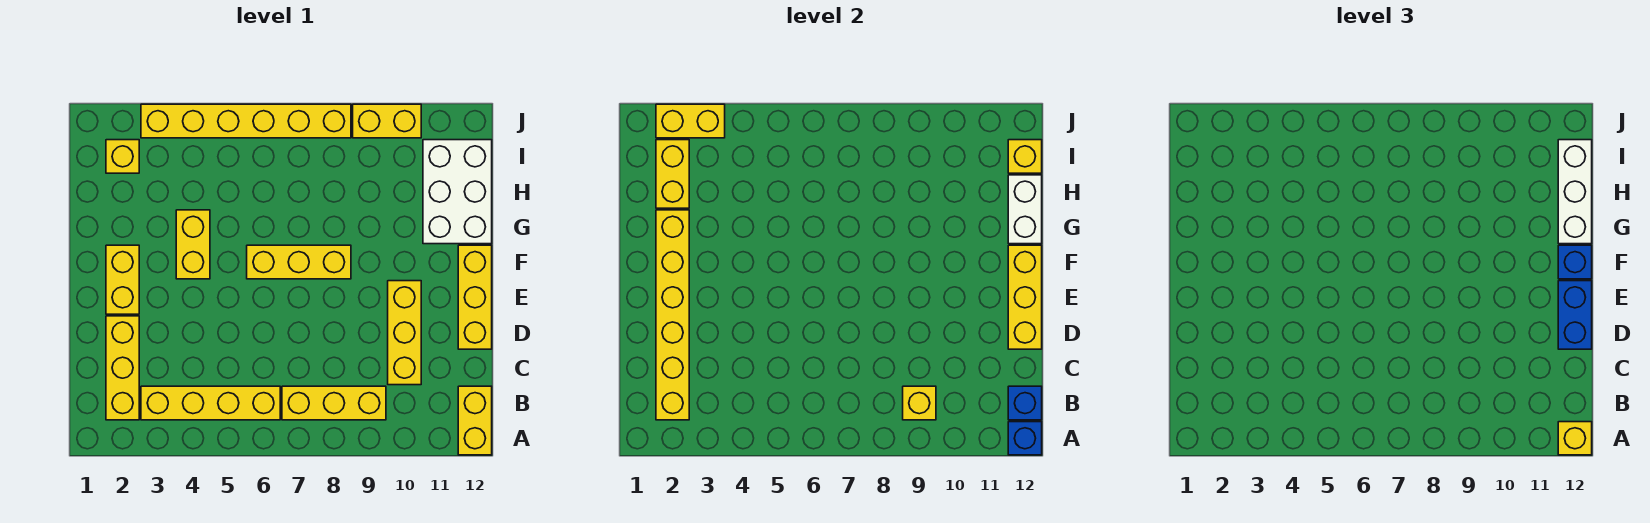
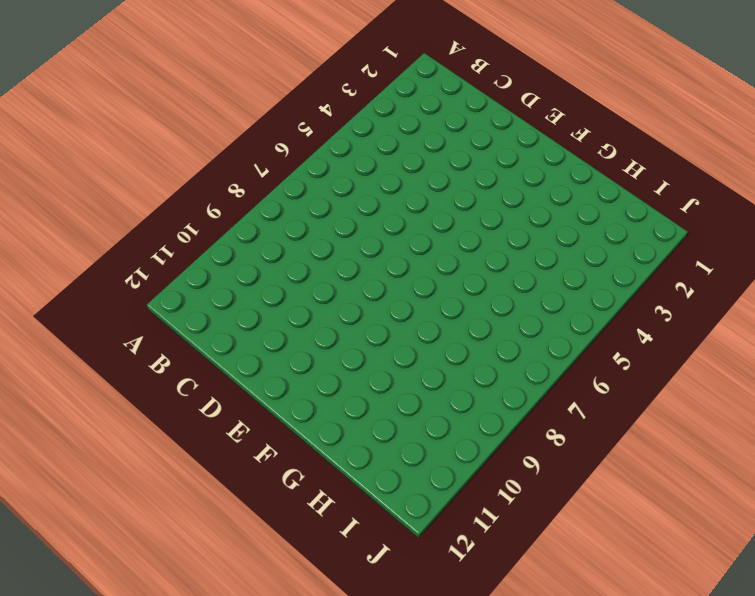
none -> yellow 1x2 brick [458,386,492,455]
none -> yellow 1x3 brick [106,316,139,420]
none -> yellow 1x4 brick [141,386,280,420]

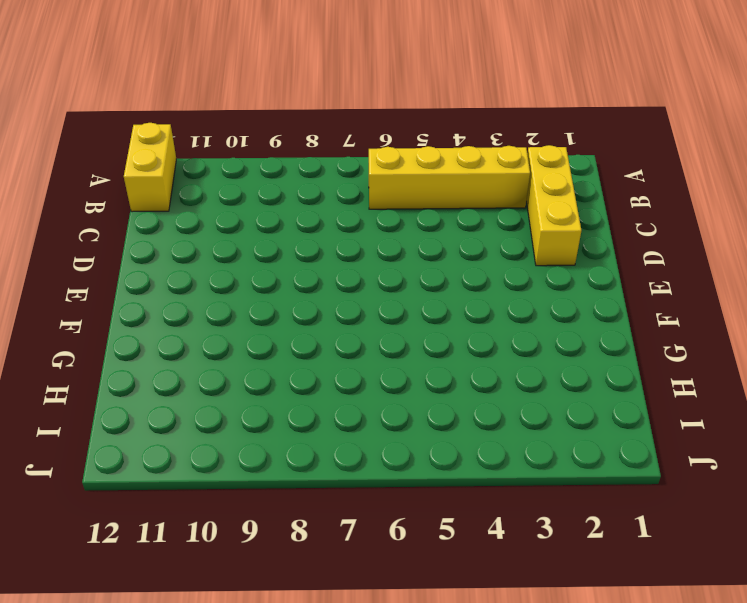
none -> yellow 1x3 brick [282,386,386,420]
none -> yellow 1x3 brick [388,281,421,385]
none -> yellow 1x3 brick [458,245,492,349]

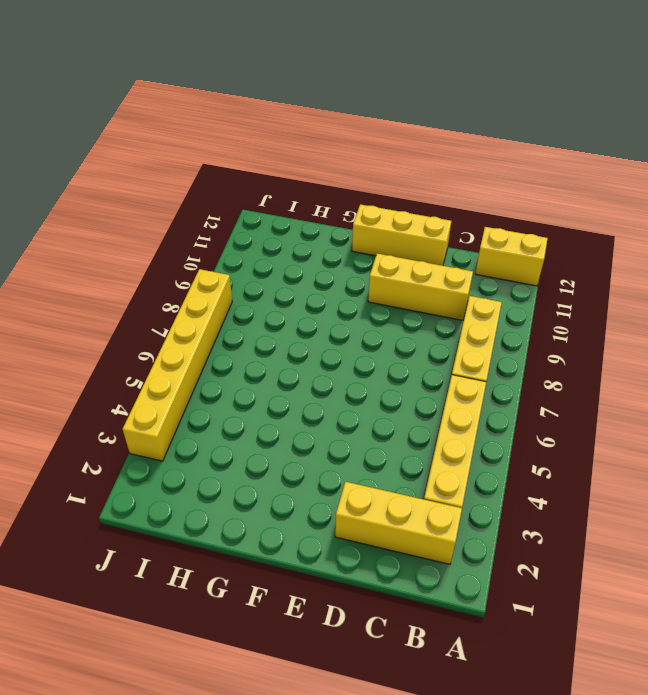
none -> yellow 1x2 brick [106,245,139,314]
none -> yellow 1x2 brick [176,210,210,279]
none -> yellow 1x3 brick [247,245,351,279]

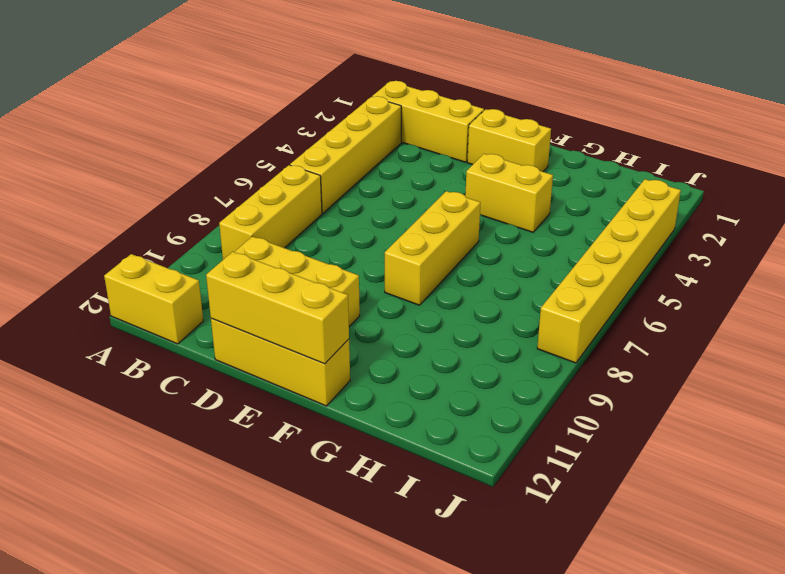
none -> white 2x3 brick [423,140,492,244]
none -> yellow 1x1 brick [106,140,139,173]
none -> yellow 1x2 brick [353,104,421,138]

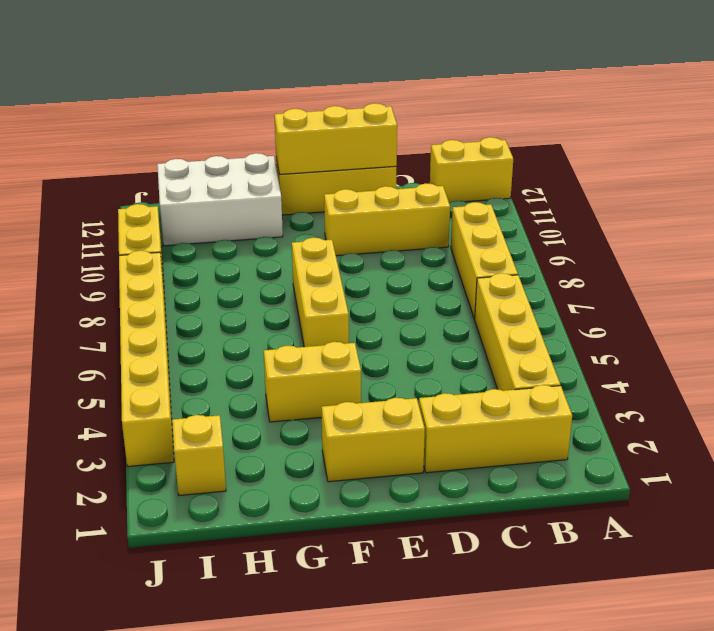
none -> blue 1x1 brick [1008,422,1042,455]
none -> yellow 1x6 brick [656,210,689,420]
none -> yellow 1x1 brick [903,386,936,420]

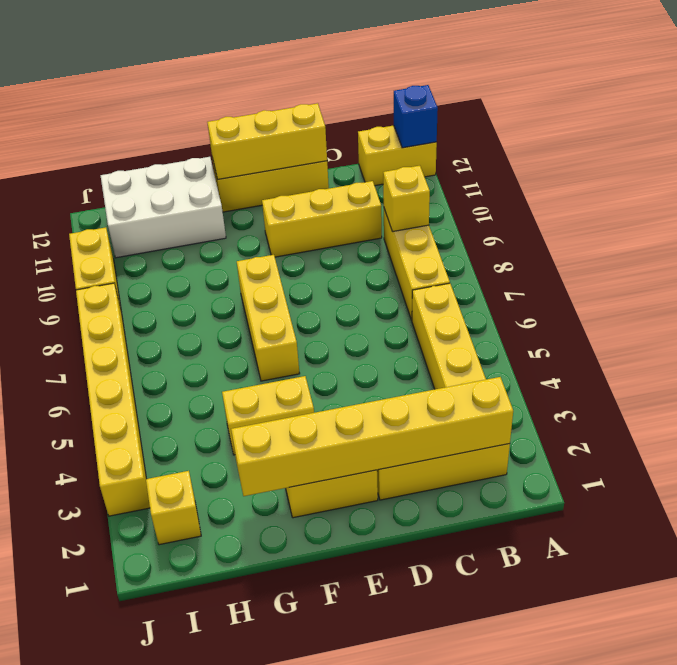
none -> blue 1x1 brick [1008,386,1042,420]
none -> white 1x2 brick [1008,175,1042,244]
none -> yellow 1x2 brick [656,140,689,208]

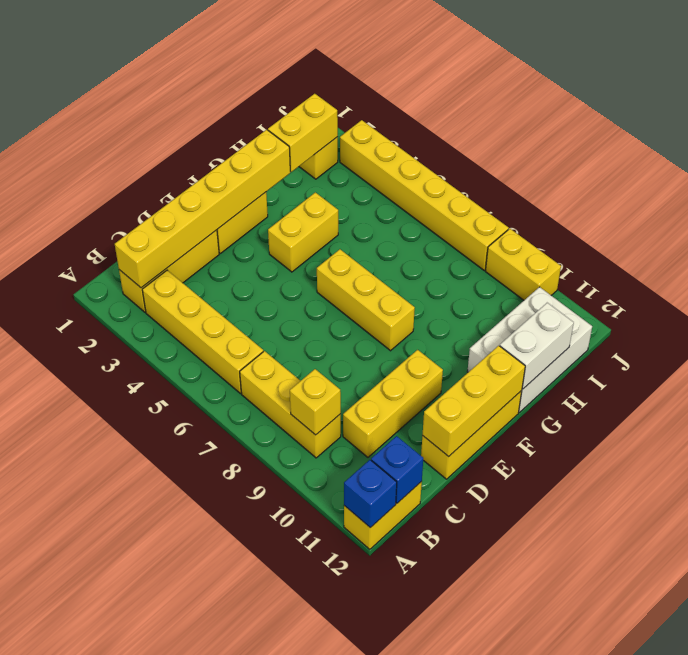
none -> yellow 1x1 brick [1008,140,1042,173]
none -> yellow 1x2 brick [656,104,725,138]
none -> yellow 1x1 brick [1558,422,1592,455]

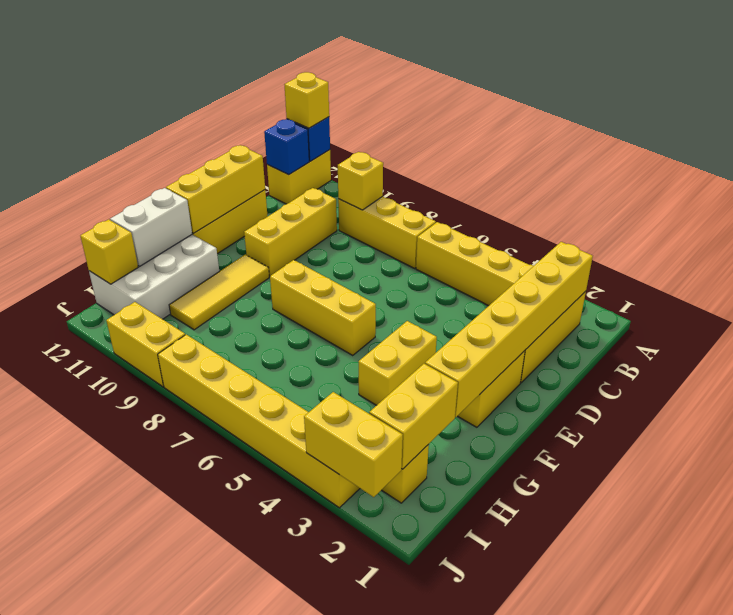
yellow 1x3 tile [169,255,269,330] -> none
none -> blue 1x2 brick [1558,281,1592,349]
none -> blue 1x1 brick [1558,245,1592,279]
none -> white 1x3 brick [1558,140,1592,244]

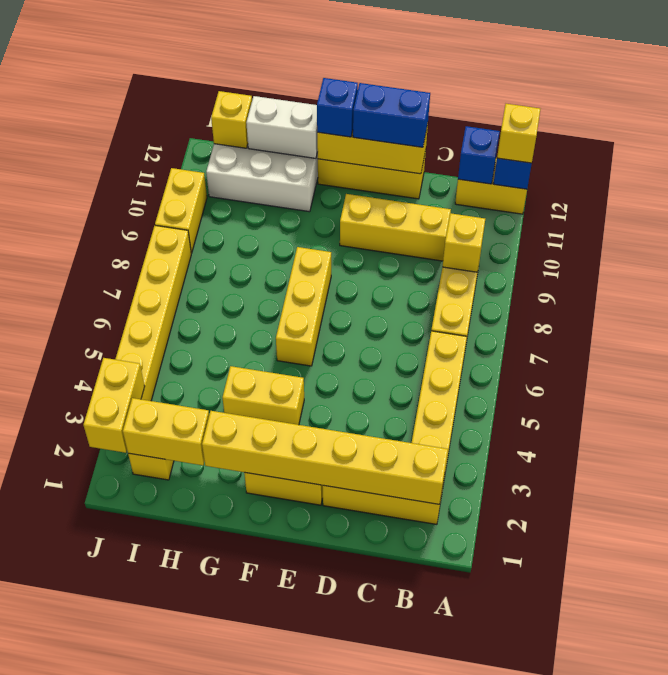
none -> white 1x3 brick [1558,140,1592,244]

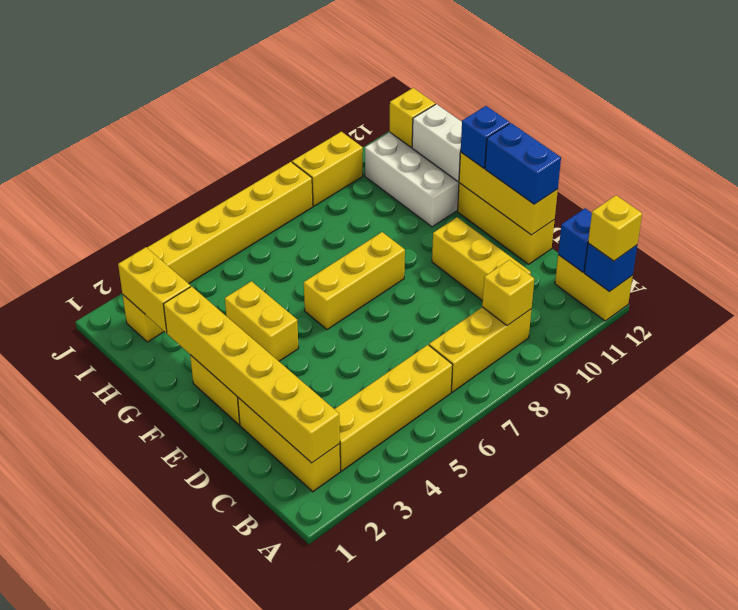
none -> yellow 1x2 brick [656,104,725,138]
none -> white 1x3 brick [1558,140,1592,244]

